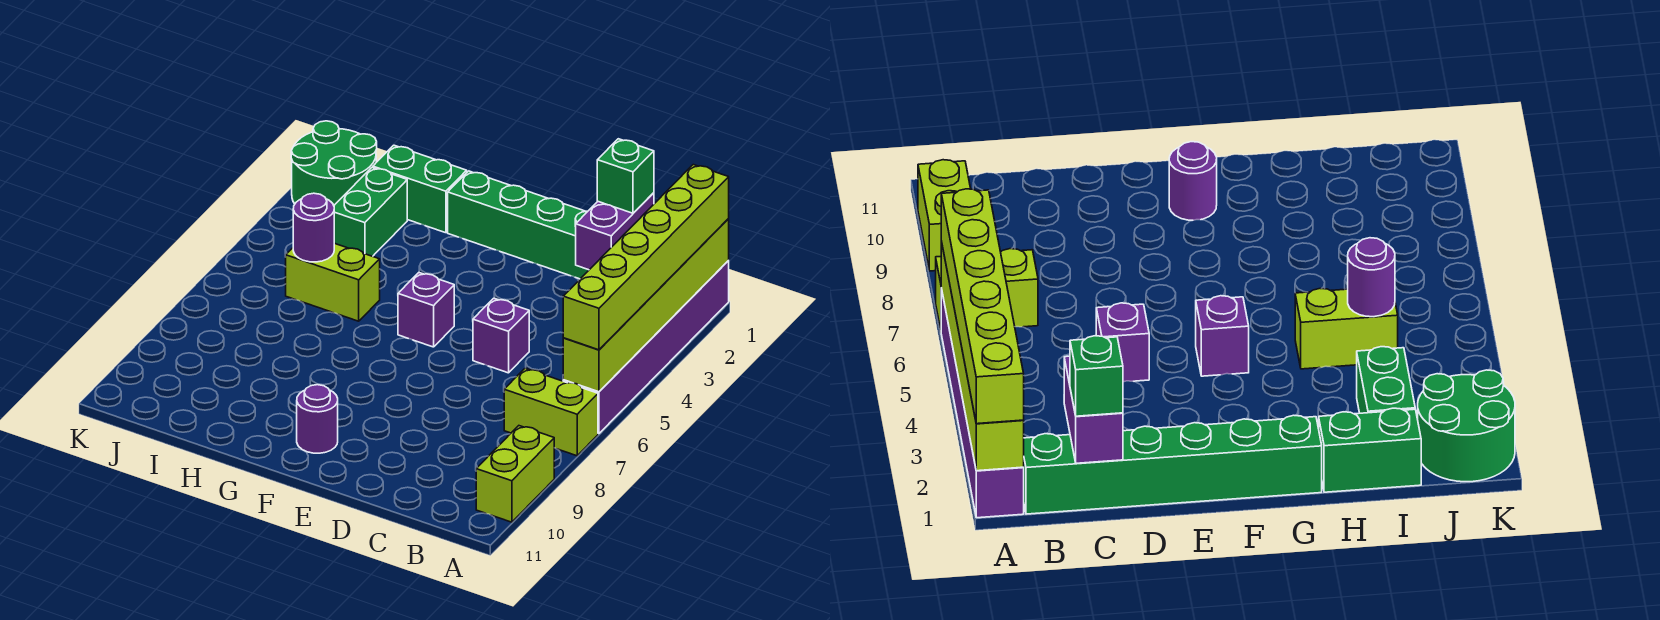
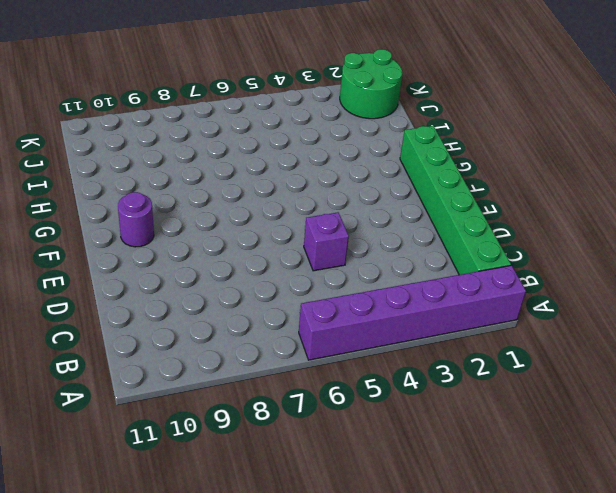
none -> lime 1x2 brick [504,368,598,456]
none -> lime 1x2 brick [476,426,554,522]
none -> purple 1x1 brick [398,273,454,347]

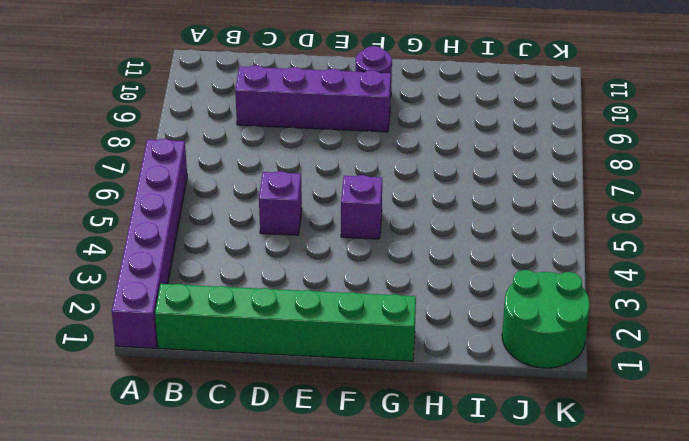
purple 1x4 brick [235,65,391,132] -> none
none -> lime 1x2 brick [504,368,598,456]
none -> lime 1x2 brick [476,426,554,522]
none -> green 1x2 brick [373,145,467,233]

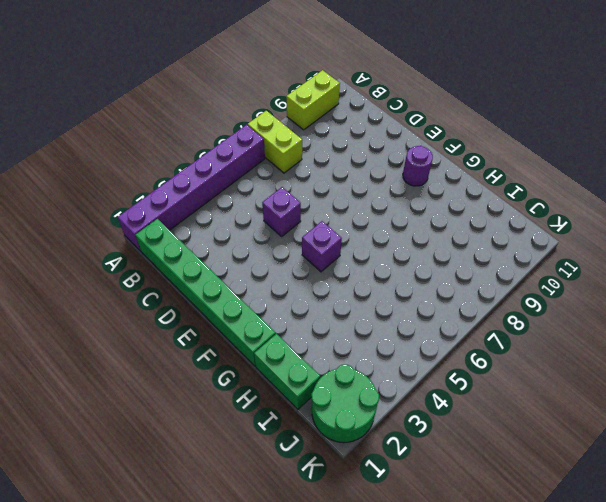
none -> lime 1x2 brick [286,243,380,321]
none -> green 1x2 brick [334,168,407,256]
none -> lime 1x6 brick [563,219,729,392]

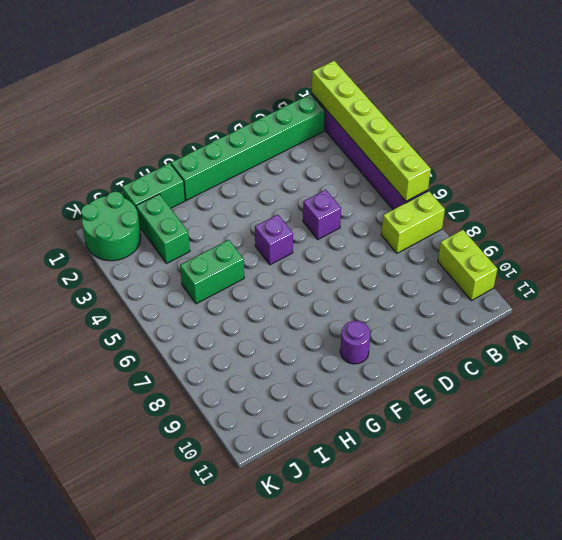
green 1x2 brick [180,240,244,304] -> lime 1x2 brick [286,243,380,321]
none -> purple 1x2 brick [576,193,654,270]
none -> purple 1x1 round brick [293,193,334,262]
none -> lime 1x6 brick [563,165,729,350]

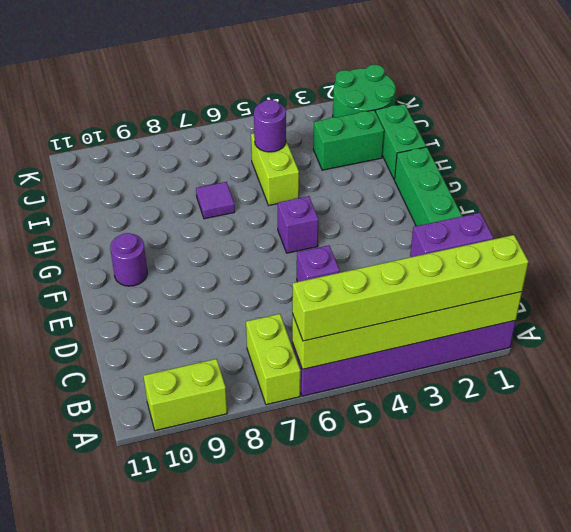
purple 1x1 tile [196,182,235,219] -> none
none -> green 1x1 brick [597,139,654,213]

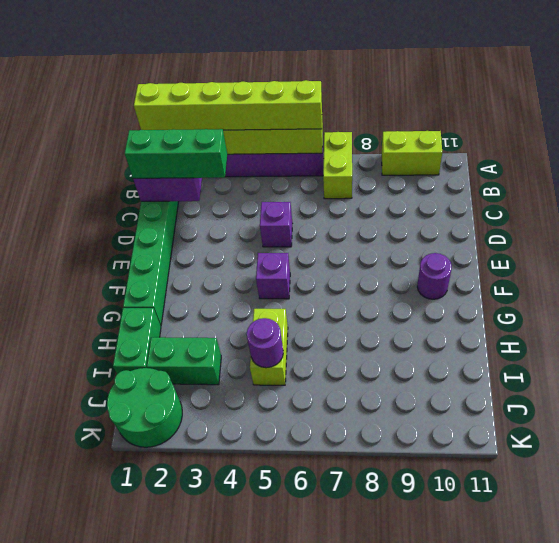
green 1x3 brick [125,129,227,178] -> green 1x1 brick [597,139,654,213]

